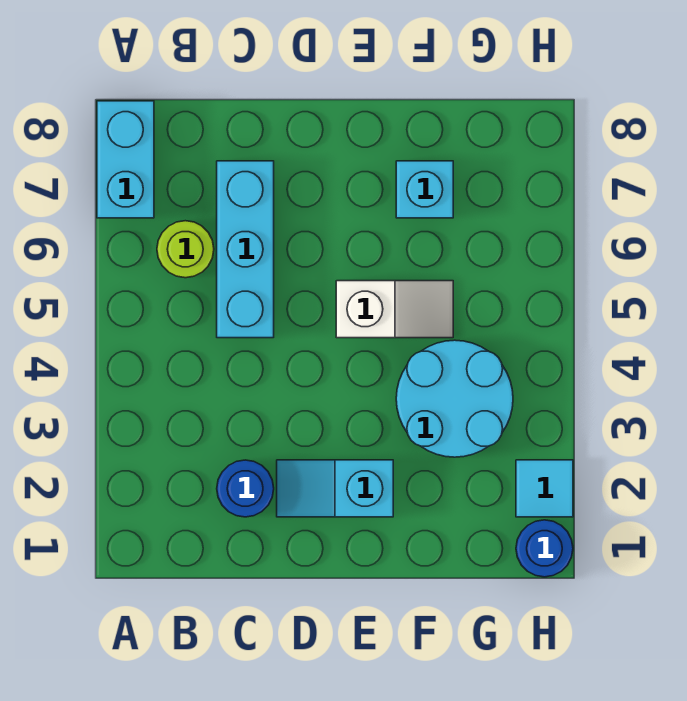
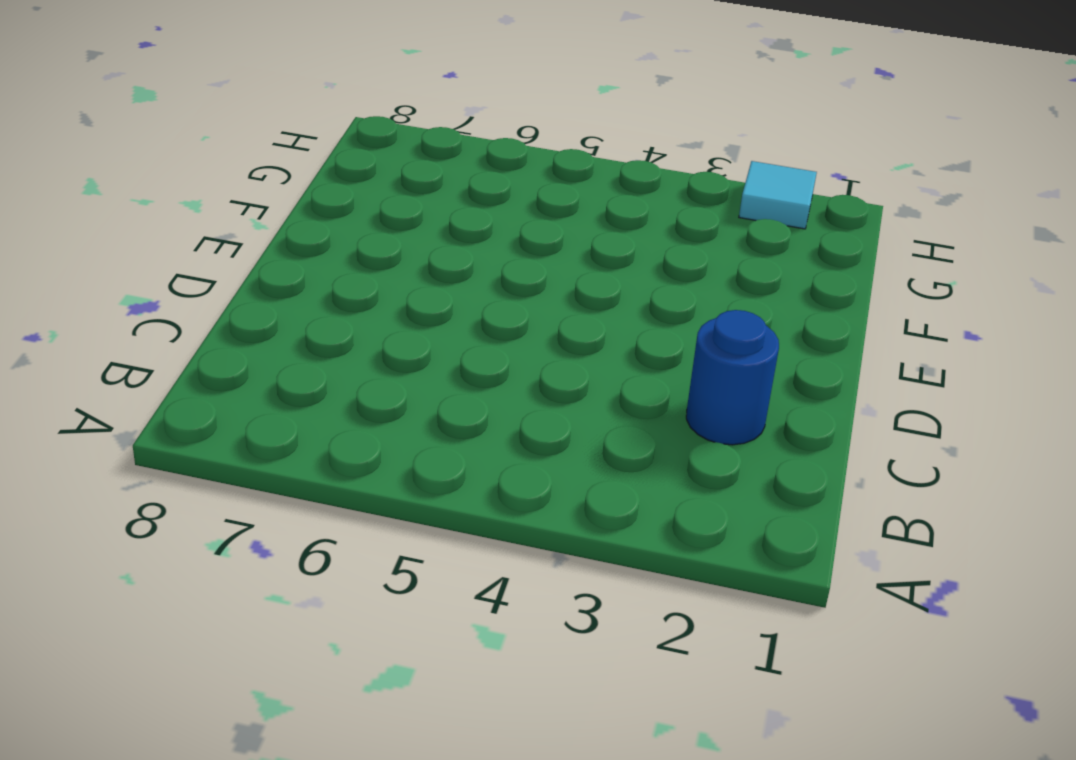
none -> cyan 1x2 brick [97,101,154,218]
none -> lime 1x1 round brick [157,221,214,278]

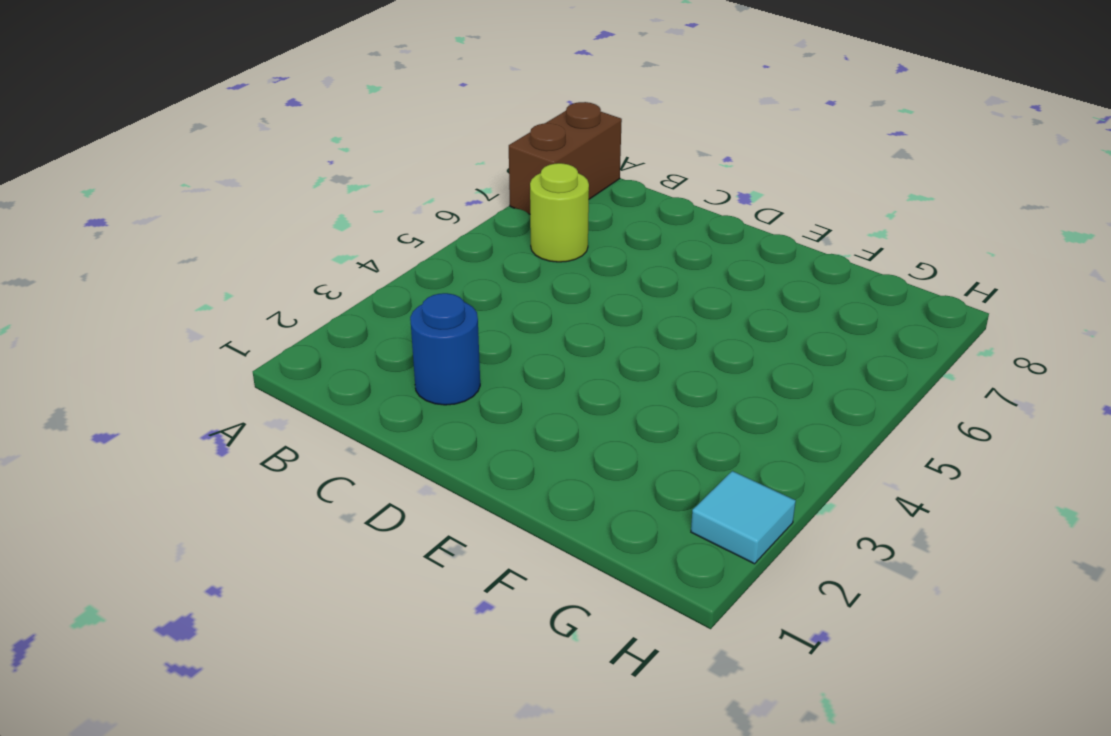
brown 1x2 brick [509,102,622,214] -> cyan 1x2 brick [97,101,154,218]
none -> cyan 1x3 brick [217,161,274,338]
none -> cyan 1x2 slope [277,460,393,517]

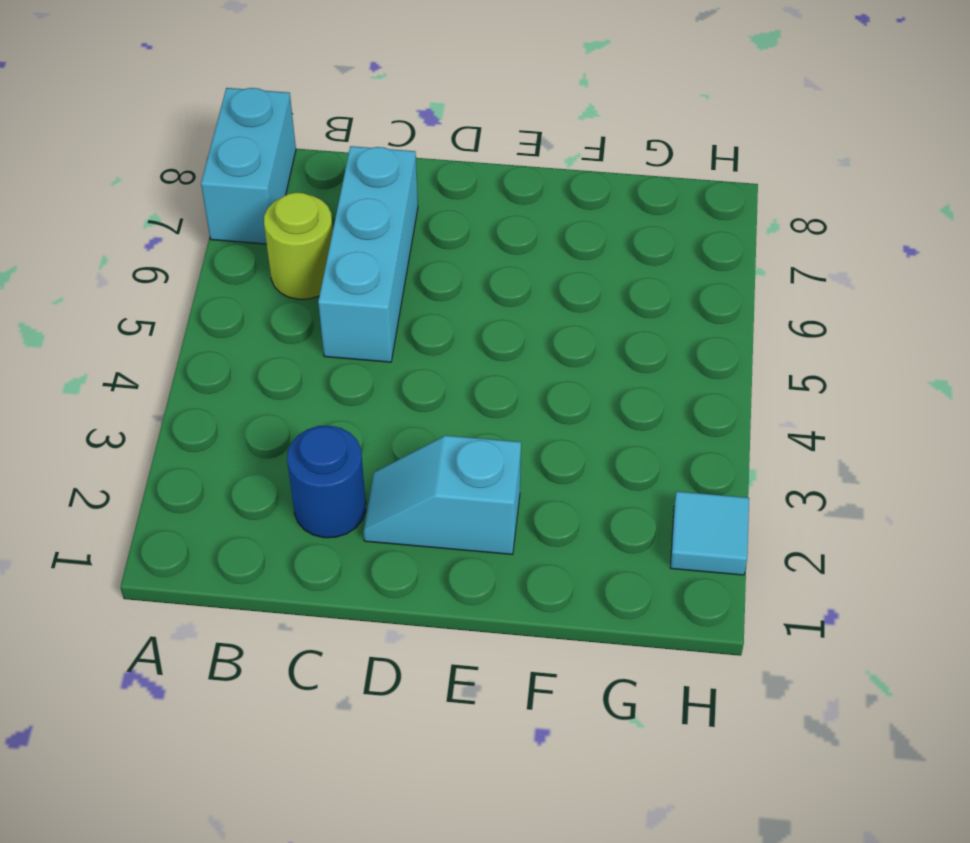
none -> white 1x2 slope [336,281,453,338]
none -> cyan 2x2 round brick [396,340,513,457]

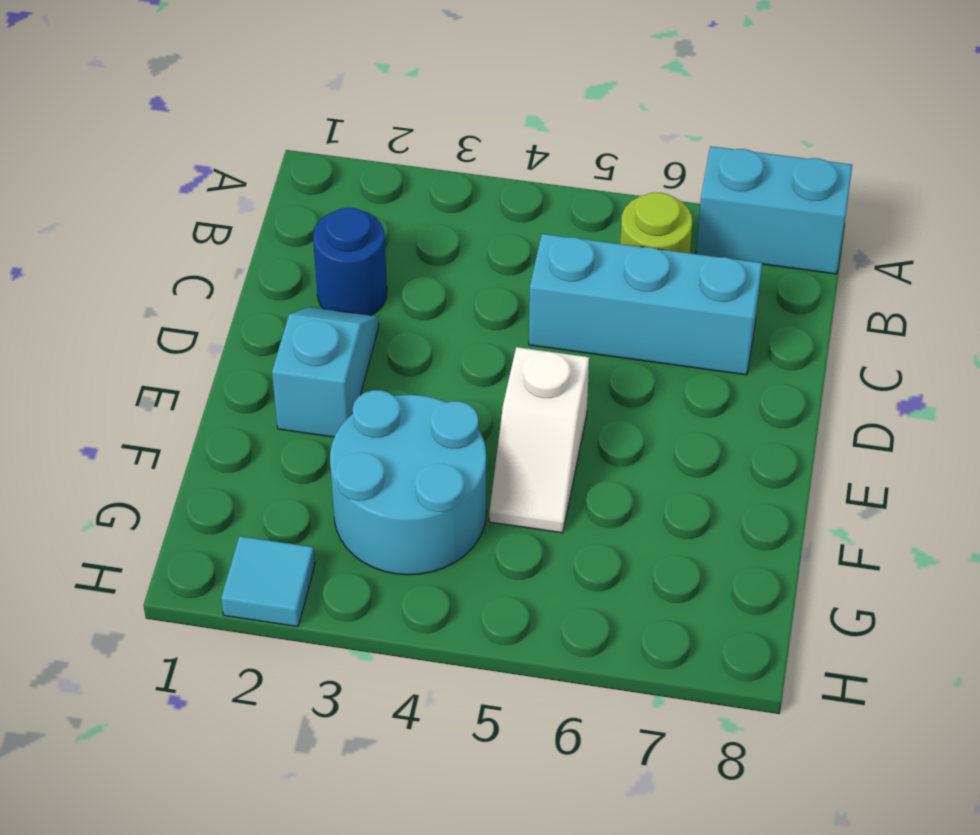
none -> cyan 1x1 brick [396,161,453,218]
none -> blue 1x1 round brick [516,520,573,577]

